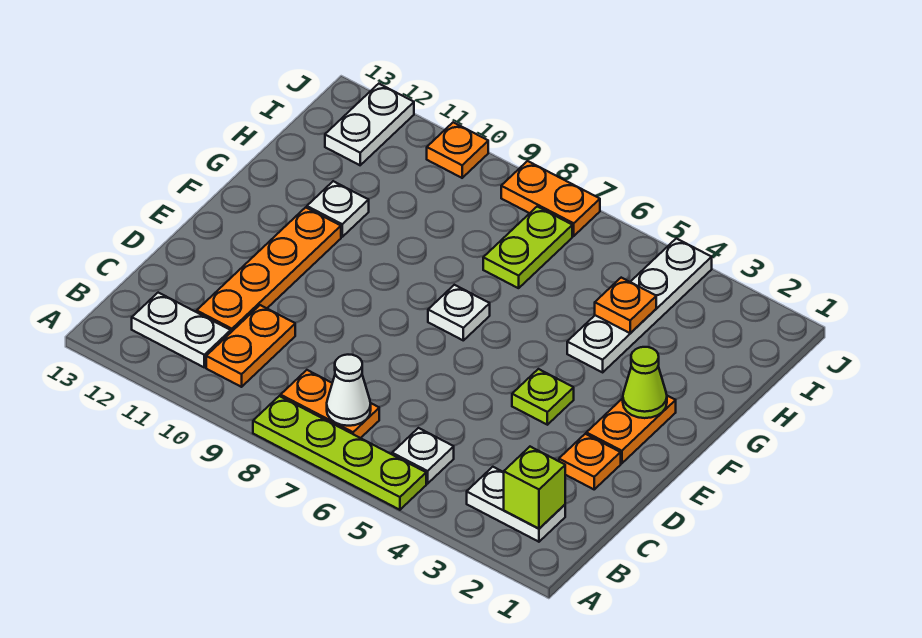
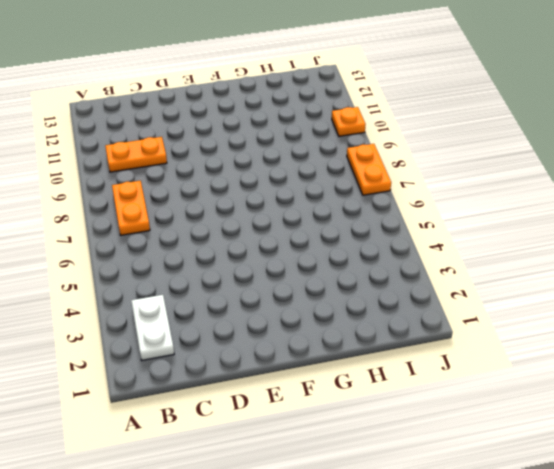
none -> lime 1x4 plate [253,396,426,510]
none -> white 1x1 plate [392,428,454,484]
none -> white 1x2 plate [132,293,231,367]

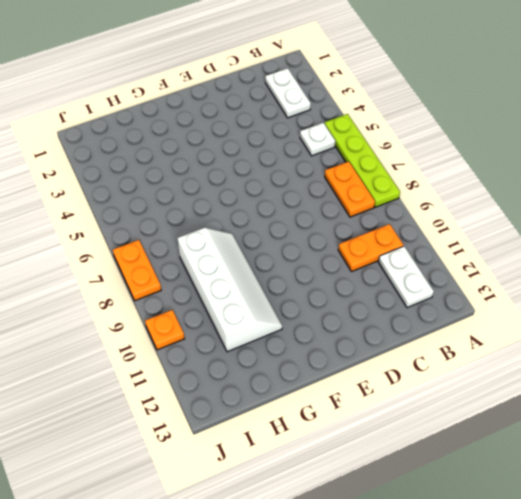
white 2x4 slope [178,228,282,352] -> white 1x1 plate [307,181,369,237]
none -> orange 1x4 plate [197,207,341,332]
none -> orange 1x1 plate [559,434,621,489]
none -> orange 1x2 plate [586,396,676,463]

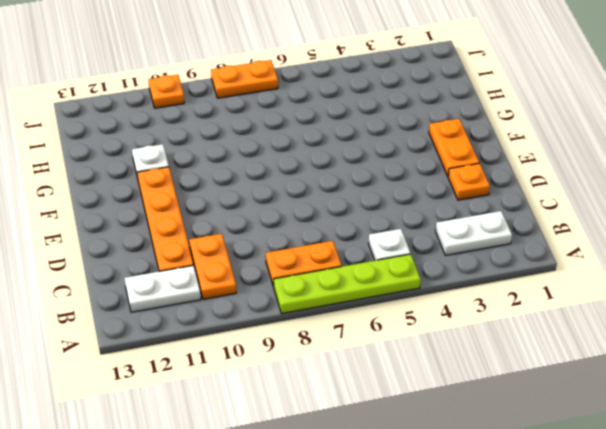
none -> lime 1x1 plate [512,369,574,425]
none -> white 1x1 plate [428,285,490,340]
none -> white 1x4 plate [567,238,712,372]

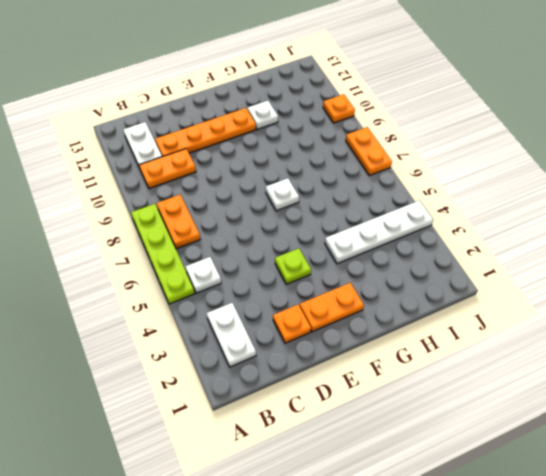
none -> lime 1x2 plate [483,207,572,288]
none -> white 1x2 plate [325,84,414,165]
none -> lime 1x1 brick [504,447,565,528]

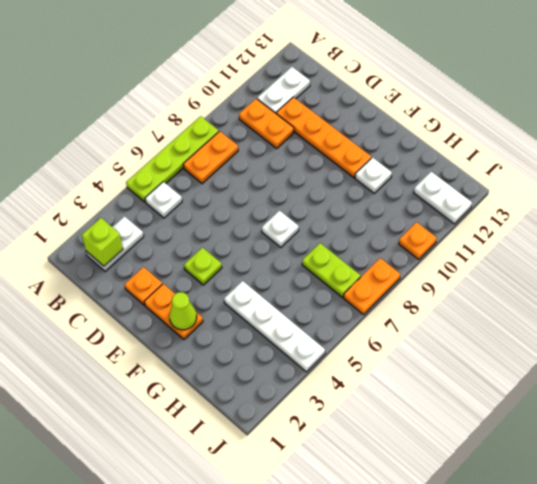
none -> white 1x1 cone [327,355,371,426]
none -> orange 1x1 plate [595,278,656,333]

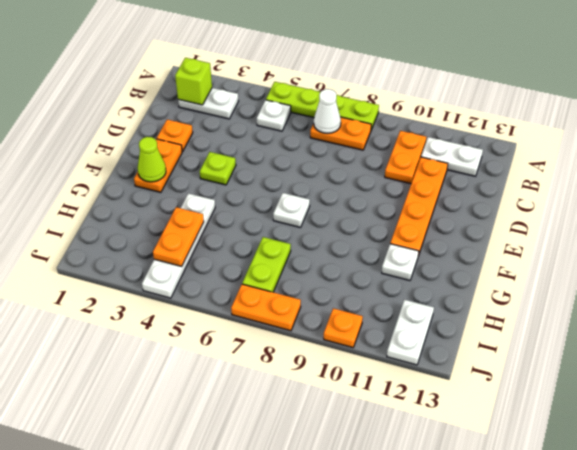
orange 1x2 plate [153,207,204,266] -> orange 1x1 plate [595,278,656,333]

